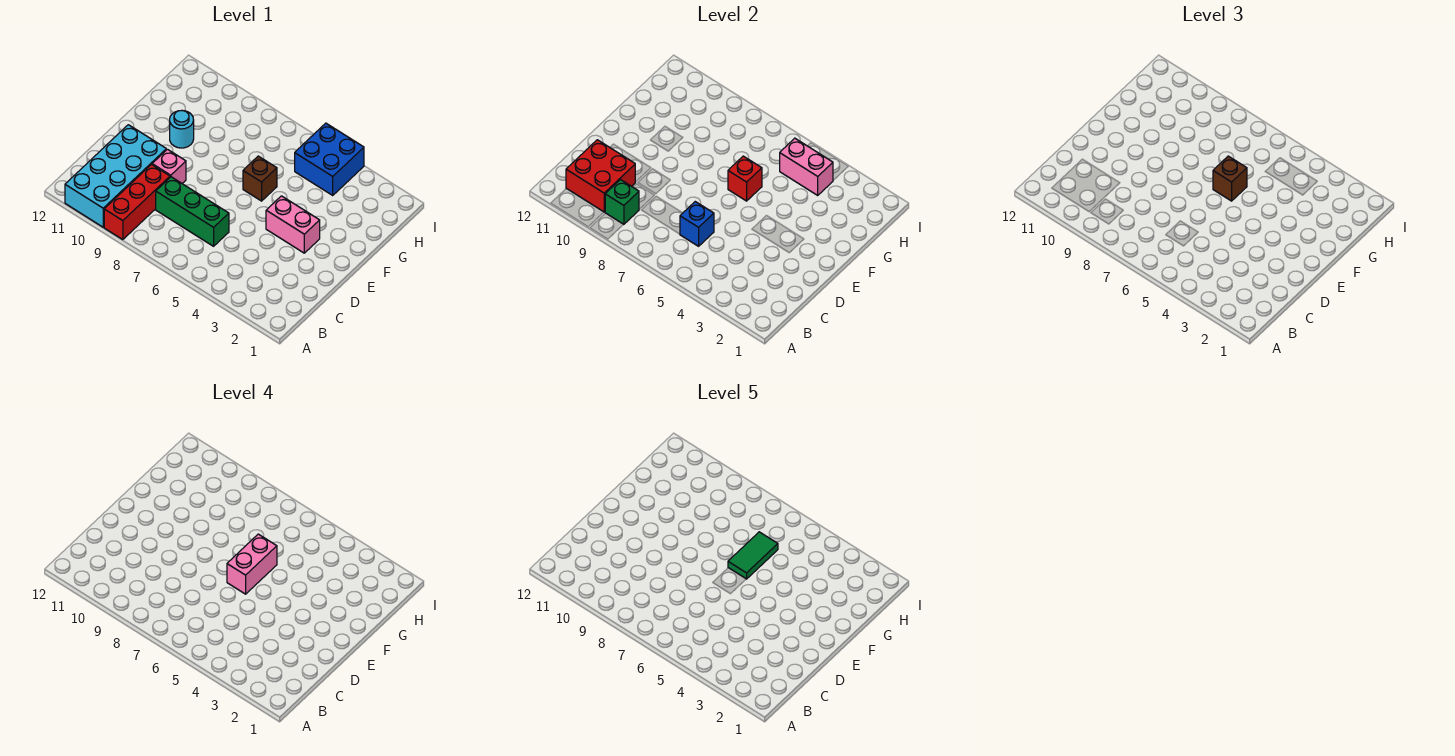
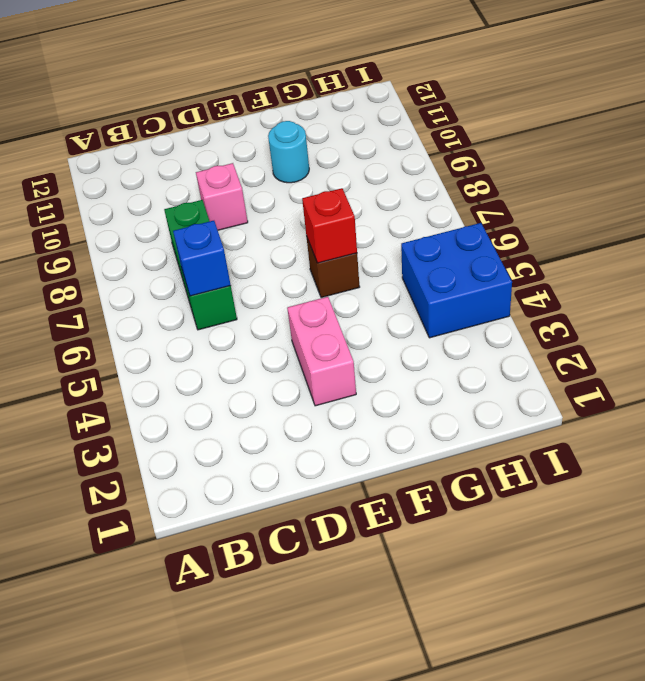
none -> red 1x3 brick [104,165,170,240]
none -> cyan 2x4 brick [65,125,166,227]
none -> green 1x1 brick [605,180,639,225]

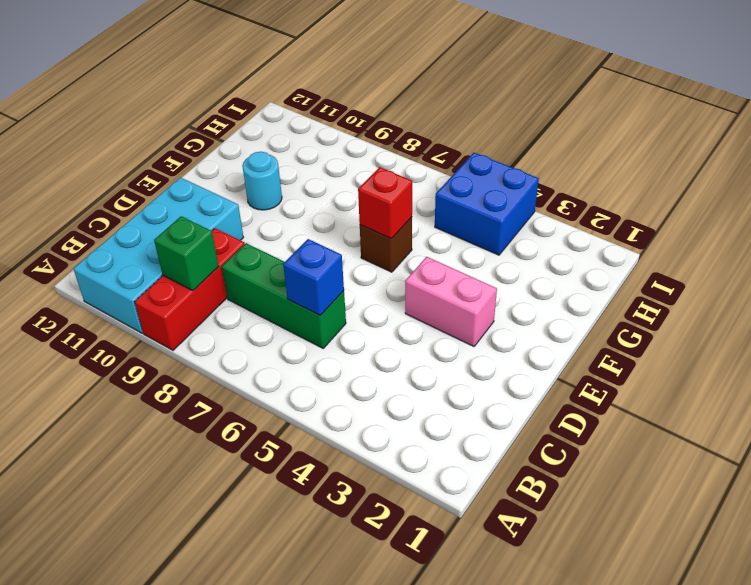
none -> pink 1x1 brick [152,149,186,183]
none -> red 2x2 brick [566,140,635,212]
none -> pink 1x2 brick [780,138,833,195]

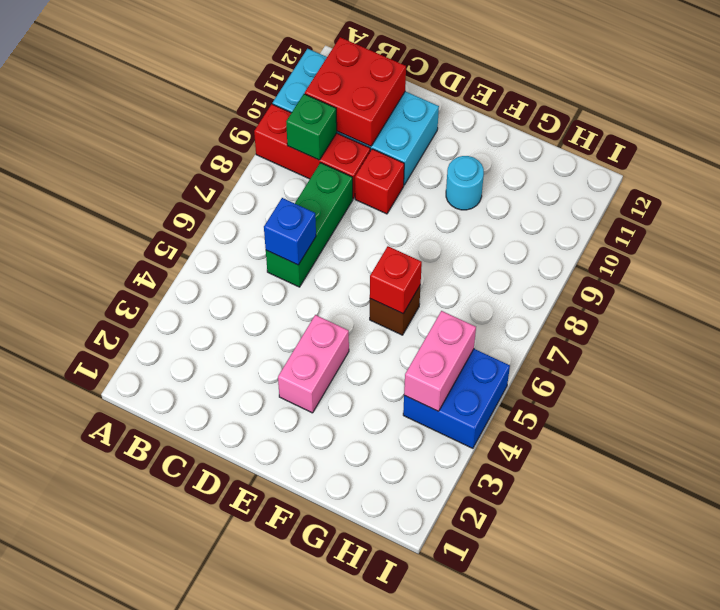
red 1x1 brick [355,149,404,214] -> pink 1x1 brick [152,149,186,183]
none -> brown 1x1 brick [1213,156,1247,201]
none -> pink 1x2 brick [227,534,277,594]
none -> green 1x2 tile [728,532,778,579]

